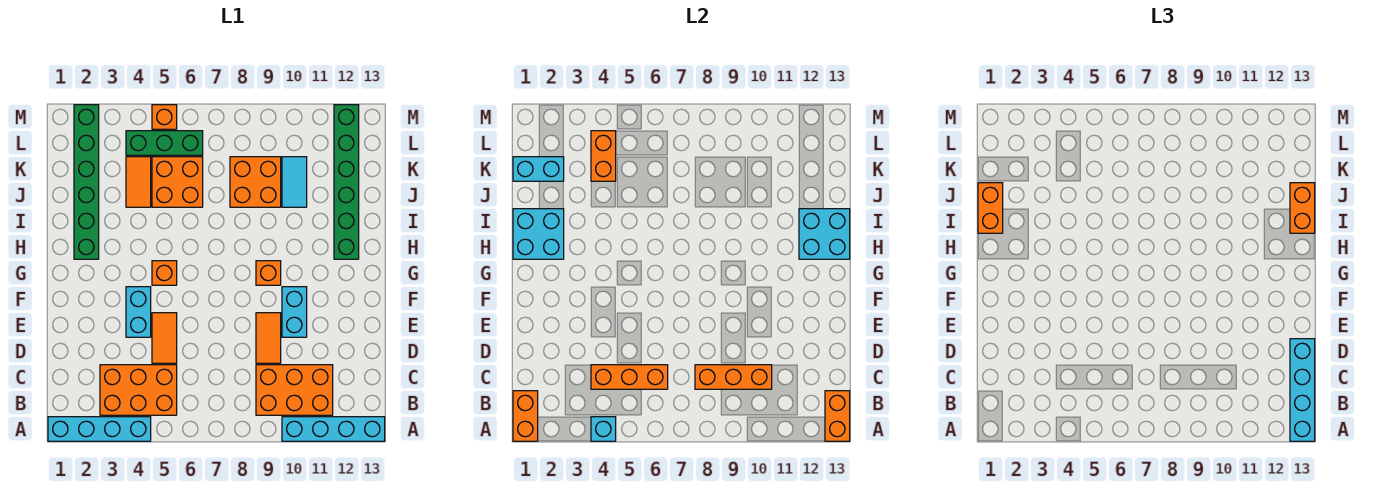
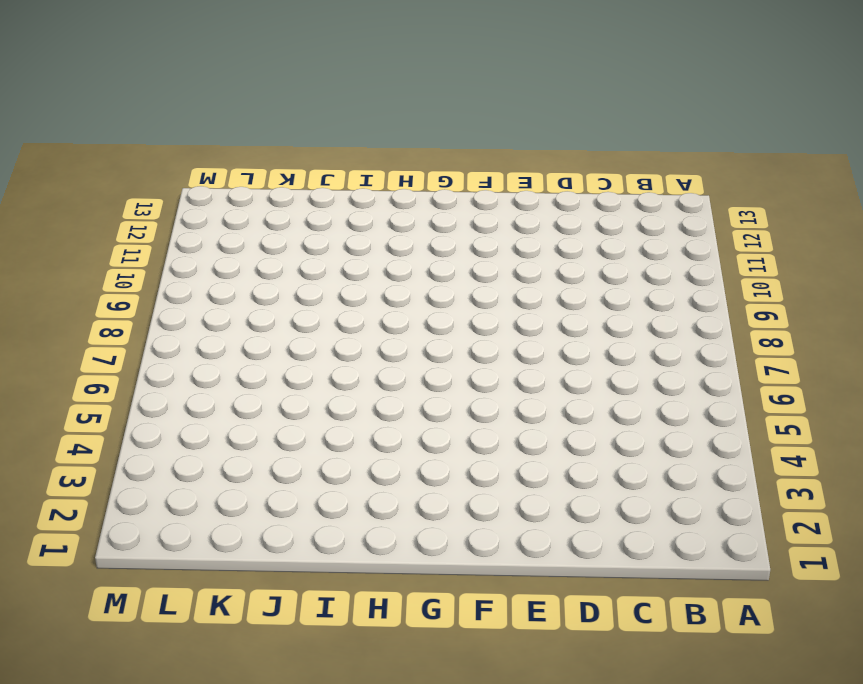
none -> cyan 1x4 brick [48,417,151,441]
none -> cyan 1x4 brick [282,417,385,441]
none -> orange 2x3 brick [100,365,177,415]
none -> orange 2x3 brick [256,365,333,415]

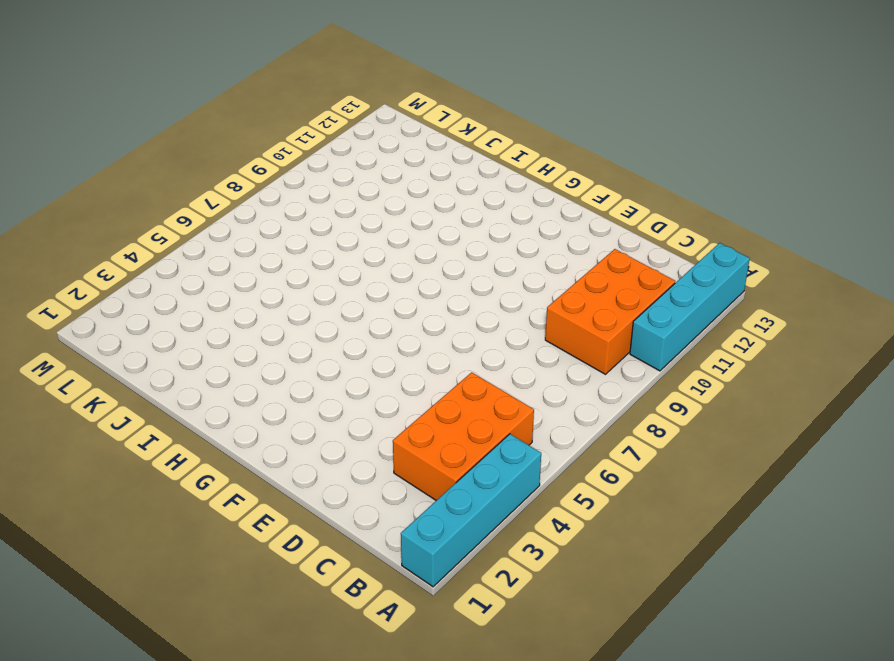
none -> orange 1x2 tile [152,313,177,363]
none -> orange 1x2 tile [256,313,281,363]
none -> cyan 1x2 brick [126,287,151,337]
none -> cyan 1x2 brick [282,287,307,337]

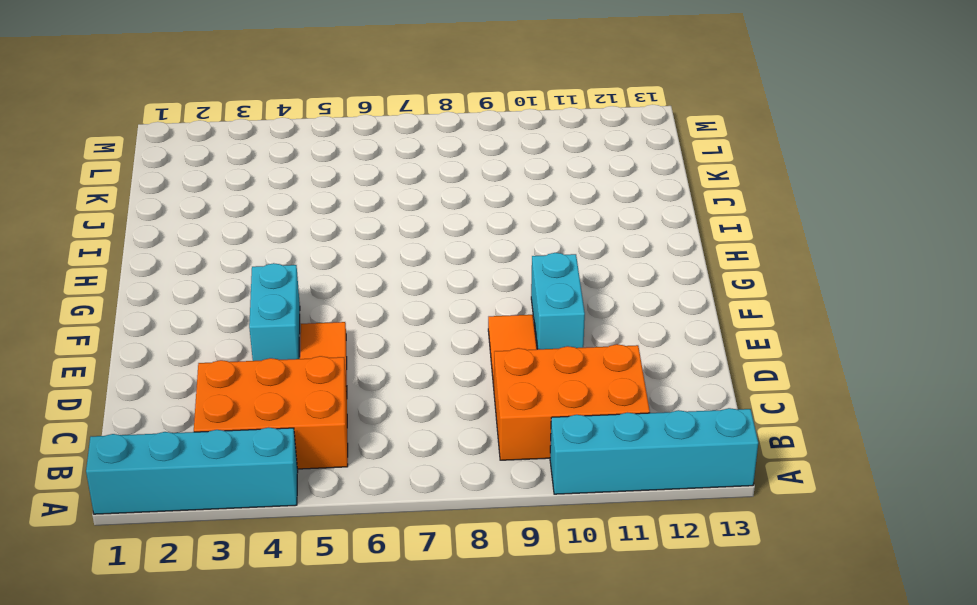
none -> orange 1x1 brick [152,261,177,285]
none -> orange 1x1 brick [256,261,281,285]
none -> green 1x6 brick [74,105,99,259]
none -> green 1x6 brick [334,105,359,259]

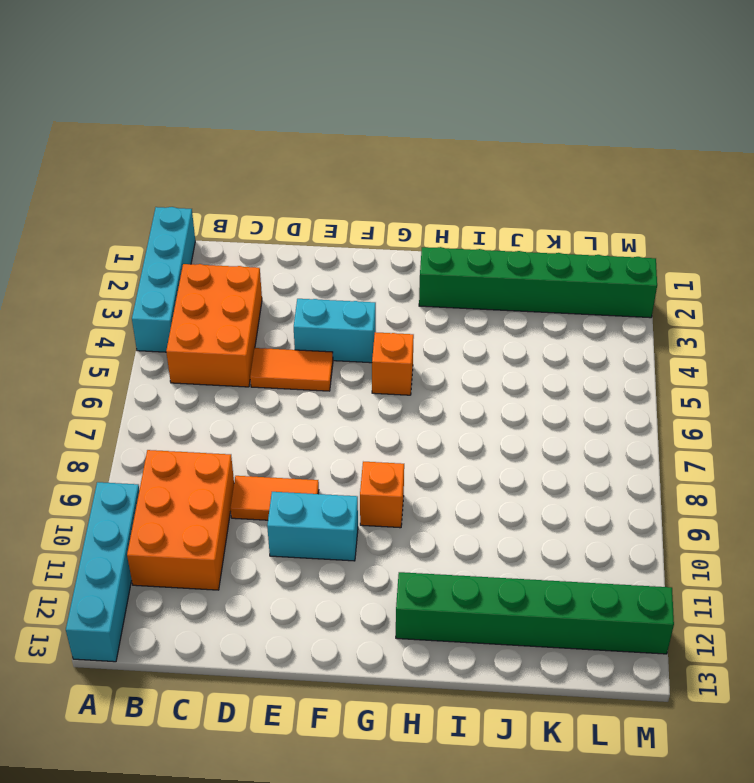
none -> orange 1x2 tile [126,157,151,207]
none -> orange 2x2 brick [152,157,203,207]
none -> orange 2x2 brick [230,157,281,207]
none -> cyan 1x2 tile [282,157,307,207]

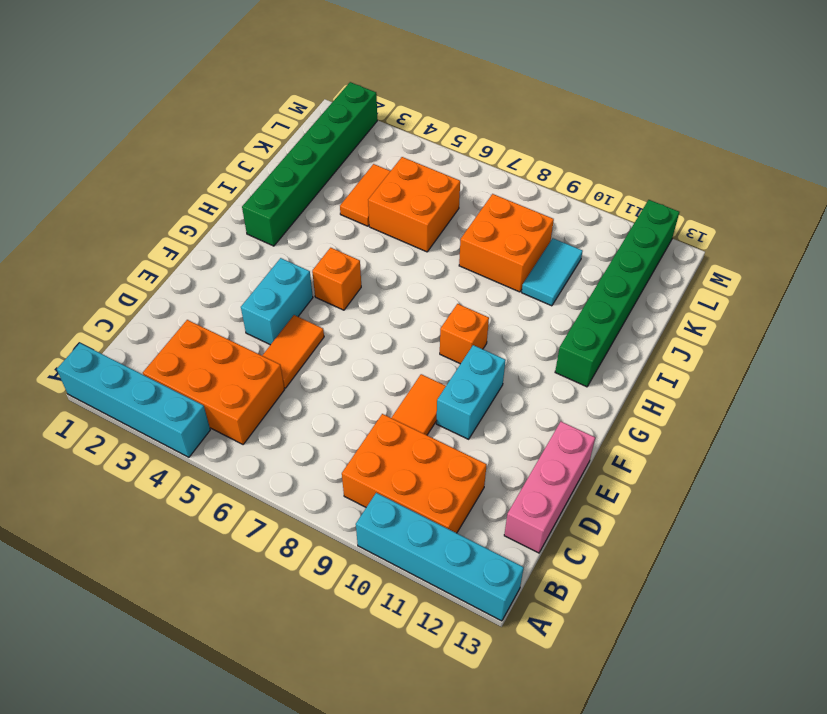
pink 1x3 brick [504,422,595,553] -> none
none -> green 1x3 brick [126,131,203,155]
none -> orange 1x1 brick [152,105,177,129]
none -> orange 1x2 brick [513,391,538,441]
none -> cyan 1x1 brick [591,417,616,441]

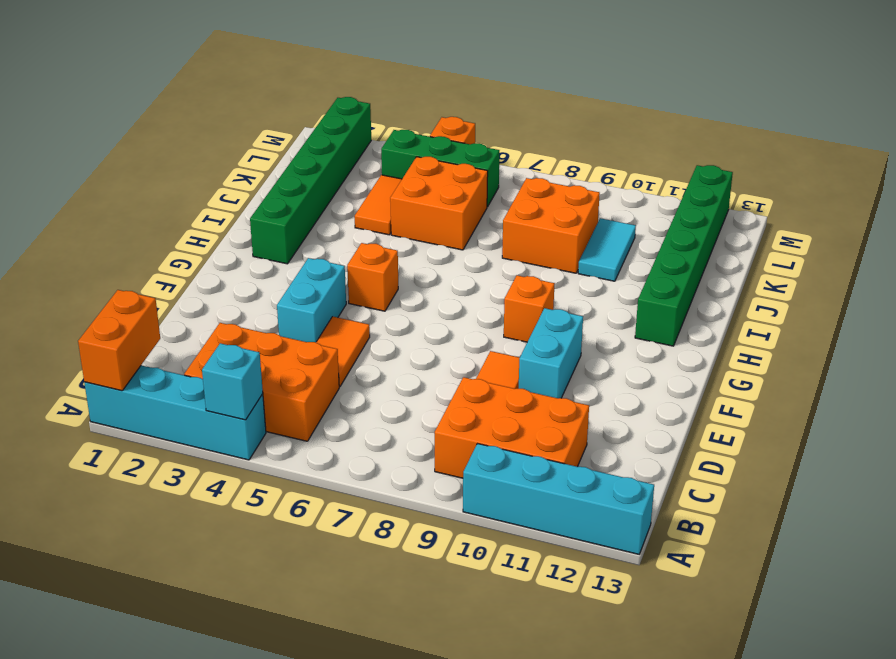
none -> orange 1x2 brick [825,391,850,441]
none -> orange 1x3 brick [591,365,668,389]
none -> orange 1x3 brick [695,365,772,389]
none -> cyan 2x2 brick [513,209,564,259]

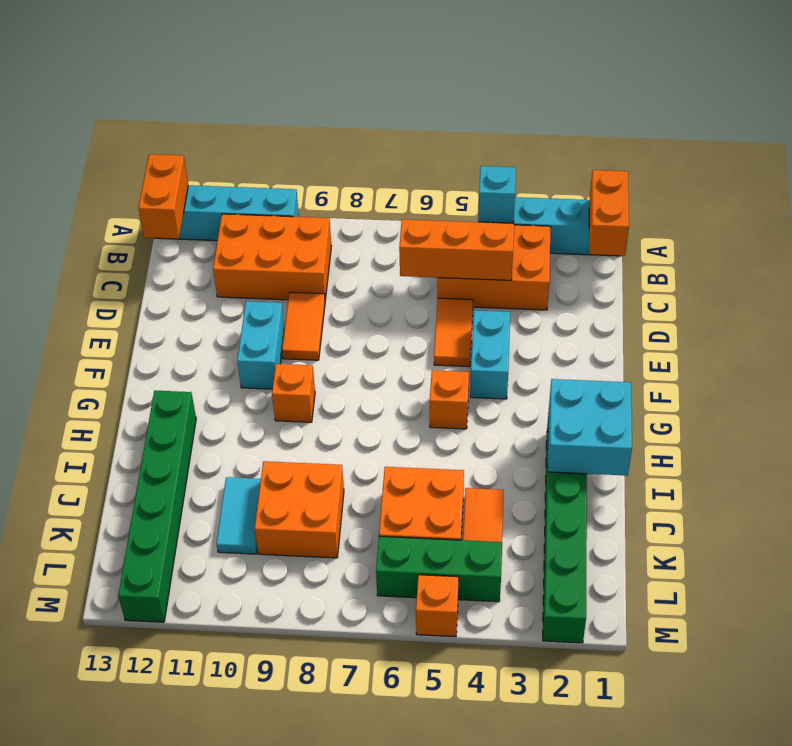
none -> orange 1x3 brick [695,365,772,389]
none -> cyan 2x2 brick [799,209,850,259]
none -> cyan 1x2 brick [513,157,564,181]
none -> orange 1x2 brick [591,131,616,181]

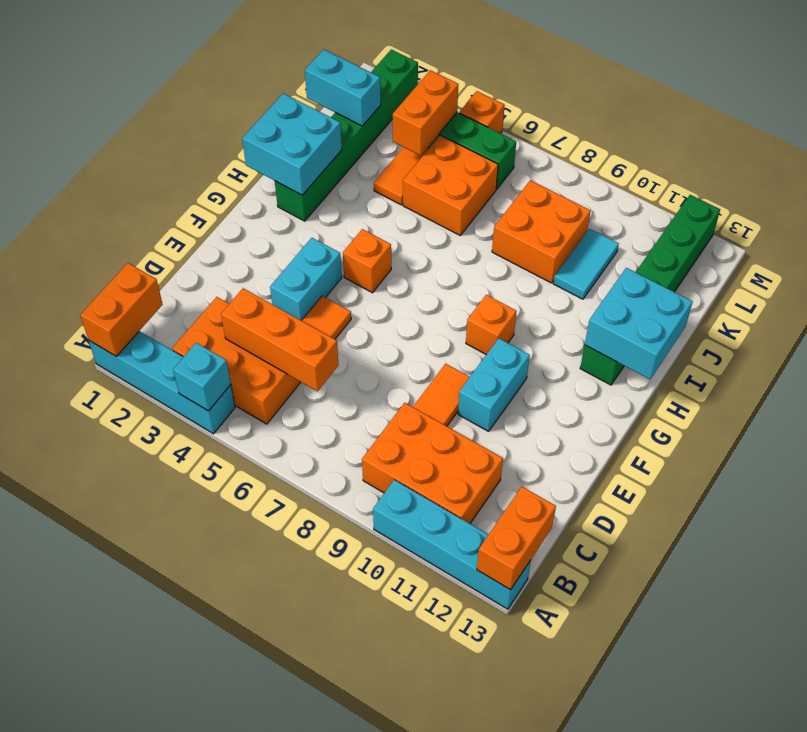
none -> orange 1x3 brick [695,365,772,389]
none -> cyan 1x4 brick [1290,339,1315,441]
none -> orange 1x2 brick [978,183,1003,233]
none -> orange 1x2 brick [1290,183,1315,233]

